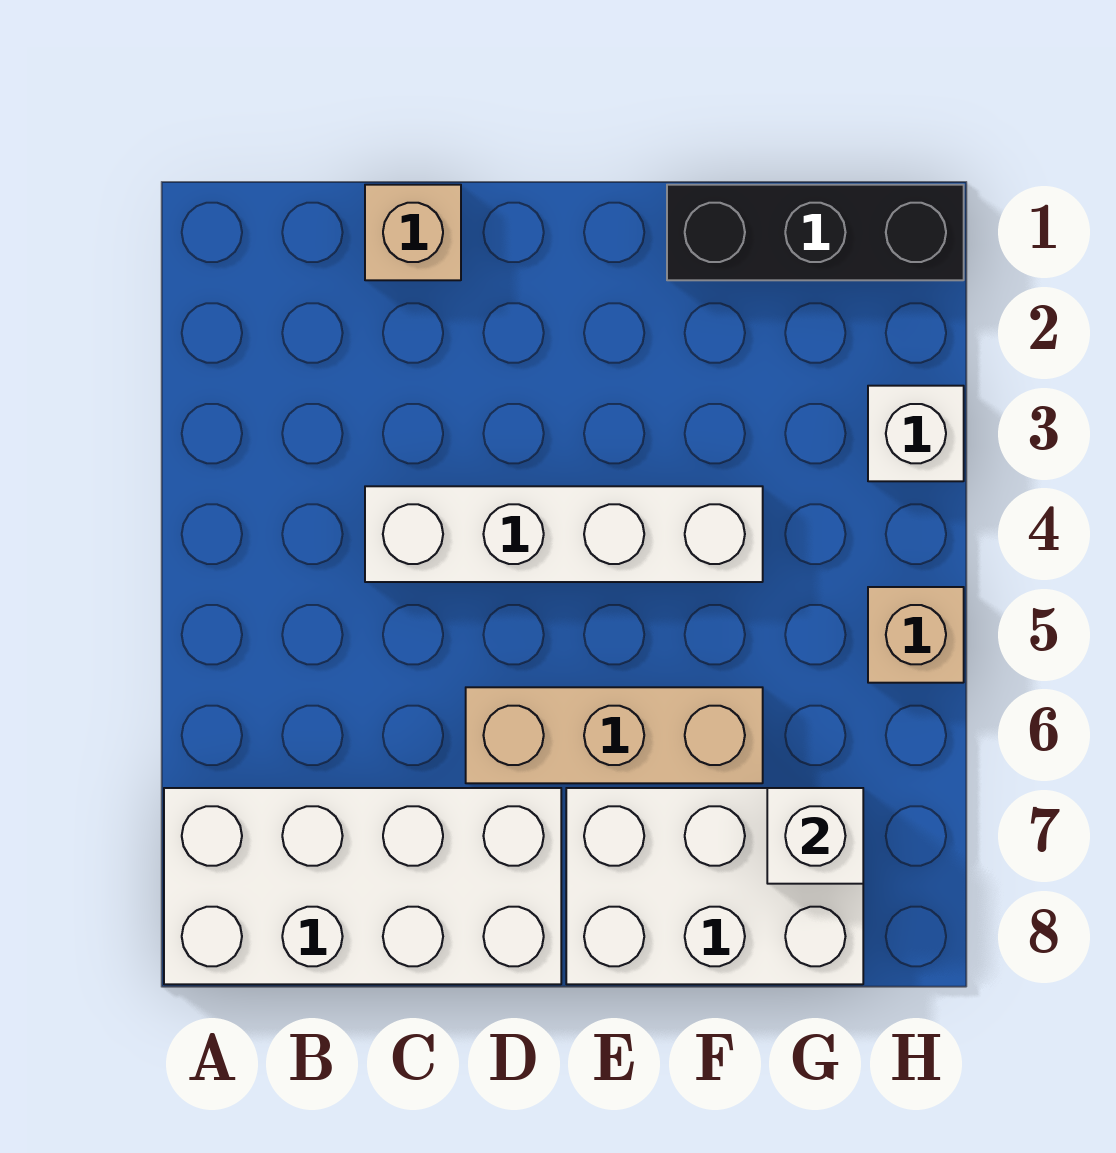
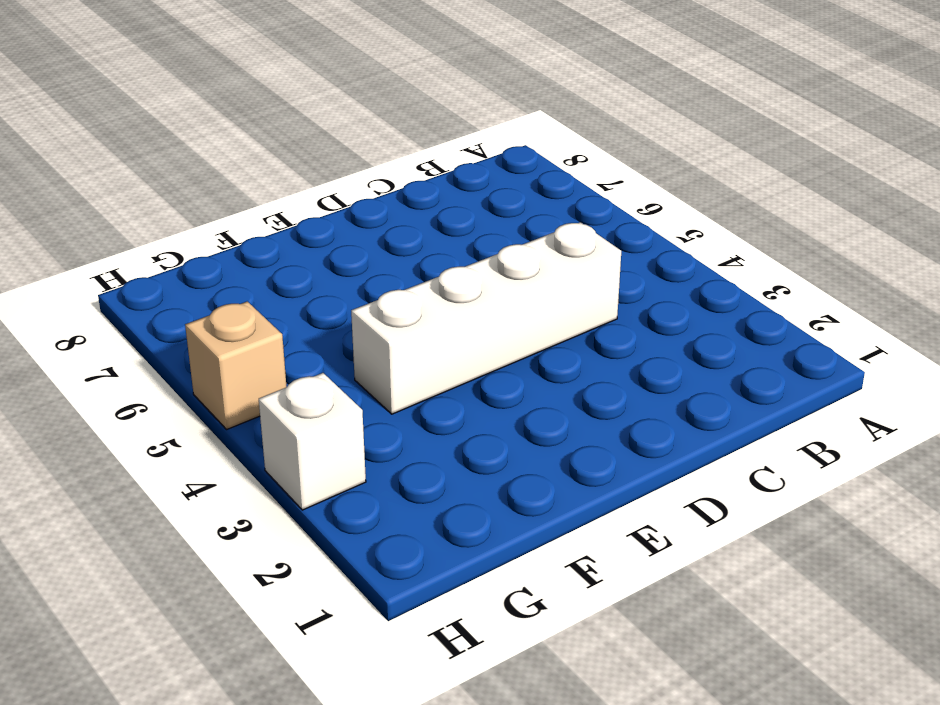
none -> white 2x4 brick [164,788,561,984]
none -> tan 1x1 brick [365,185,461,280]

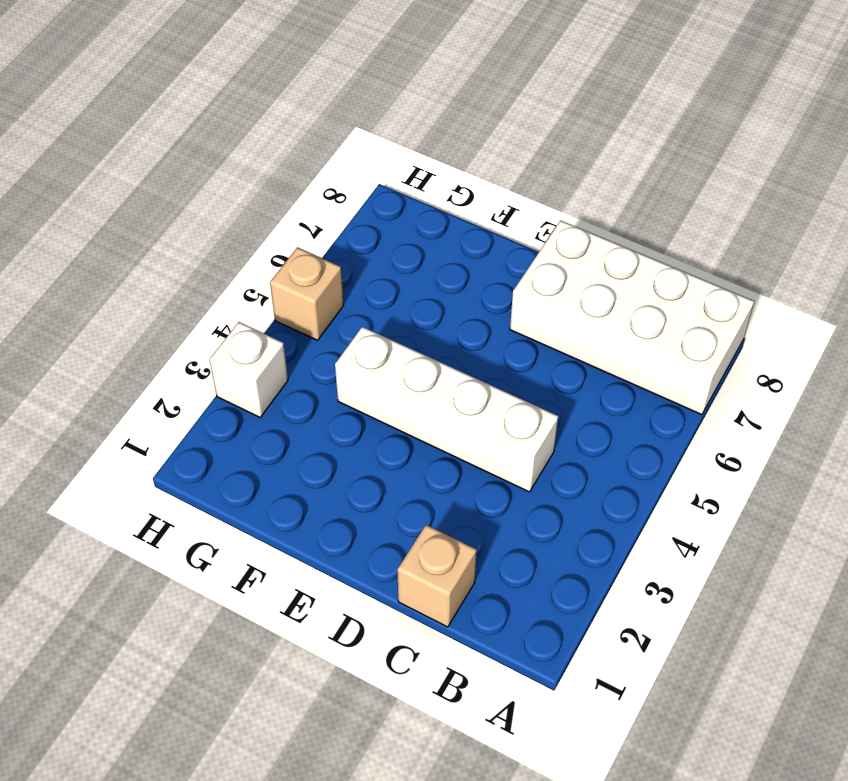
none -> tan 1x3 brick [466,687,763,783]
none -> white 2x3 brick [566,788,863,984]

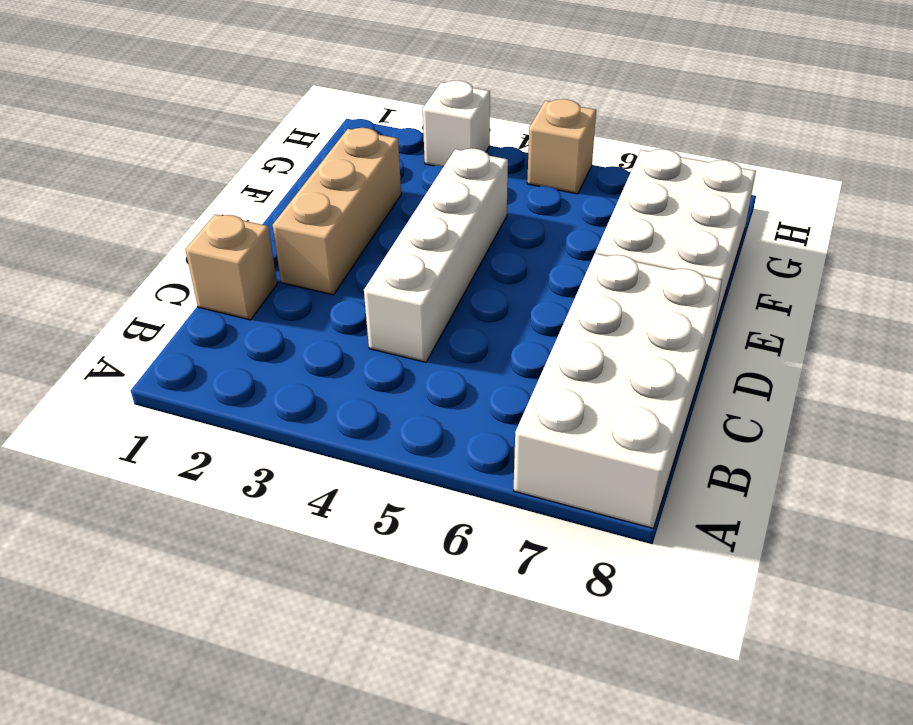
tan 1x3 brick [273,128,401,295] -> tan 1x3 brick moved to [466,687,763,783]
none -> black 1x3 brick [667,185,964,280]
none -> white 1x1 brick [767,788,863,884]

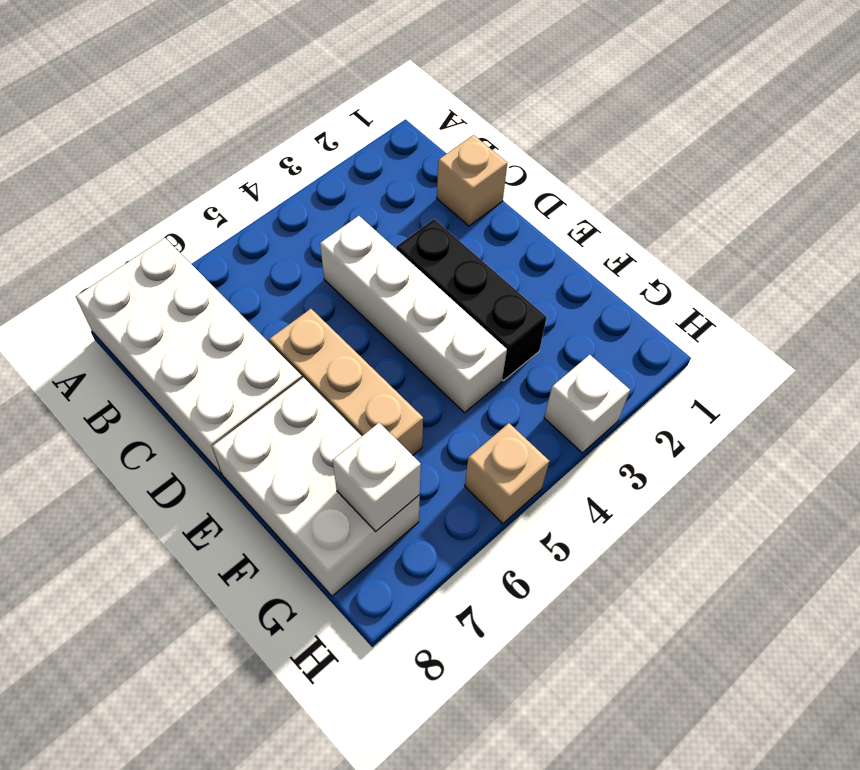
black 1x3 brick [396,219,547,381] -> black 1x3 brick moved to [667,185,964,280]

